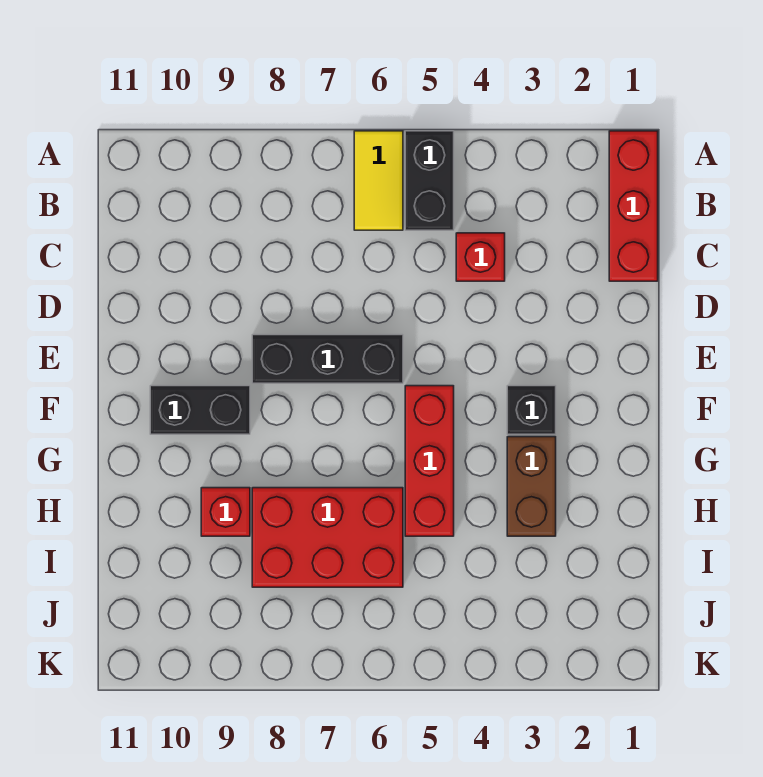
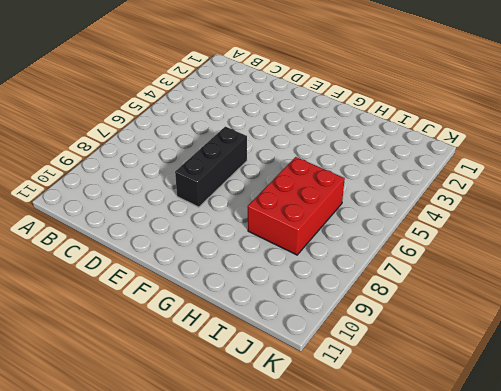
none -> red 1x3 brick [609,131,658,281]
none -> black 1x2 brick [405,131,454,230]

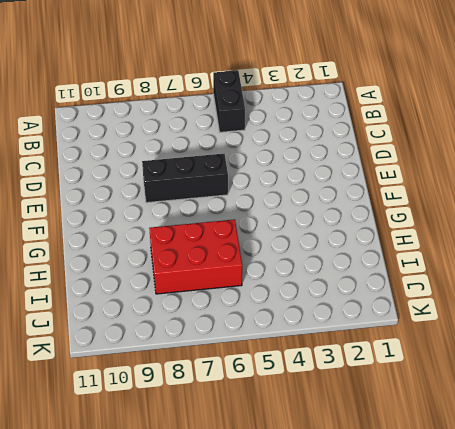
none -> red 1x3 brick [609,131,658,281]
none -> yellow 1x2 tile [354,131,403,230]

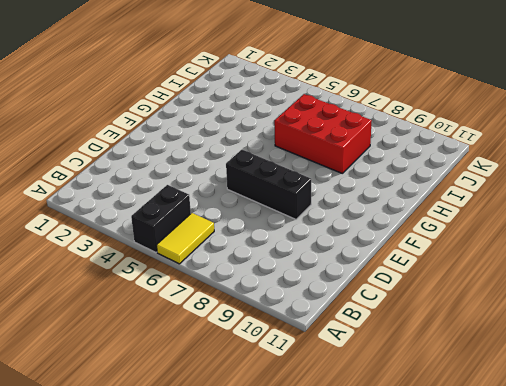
none -> red 1x3 brick [609,131,658,281]
none -> red 1x1 brick [456,233,505,281]

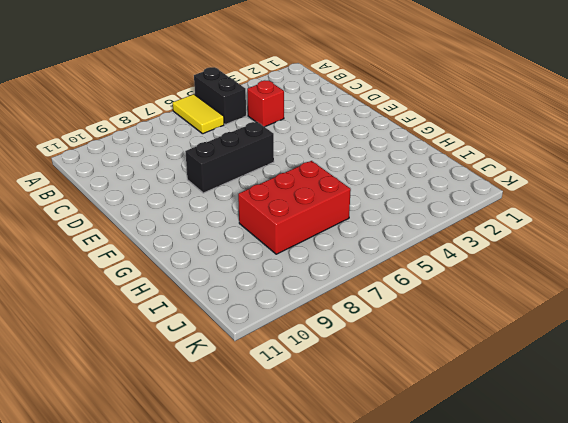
none -> red 1x3 brick [609,131,658,281]
none -> black 1x1 brick [507,386,556,434]

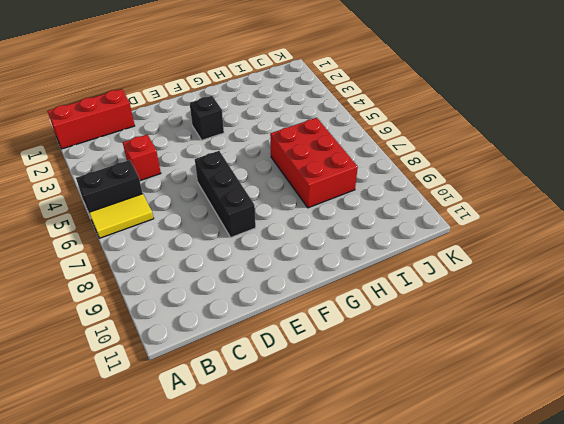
none -> red 1x3 brick [405,386,454,536]
none -> black 1x2 brick [150,386,250,434]

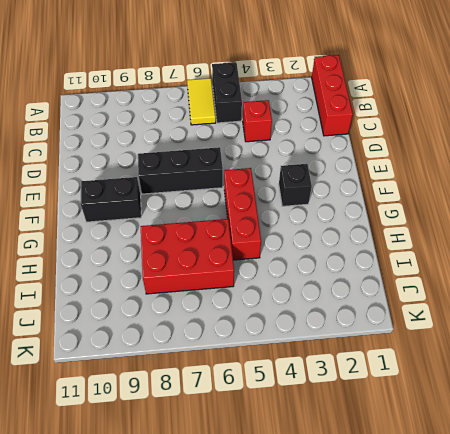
none -> brown 1x2 brick [507,437,556,536]
none -> red 1x1 brick [201,488,250,536]

